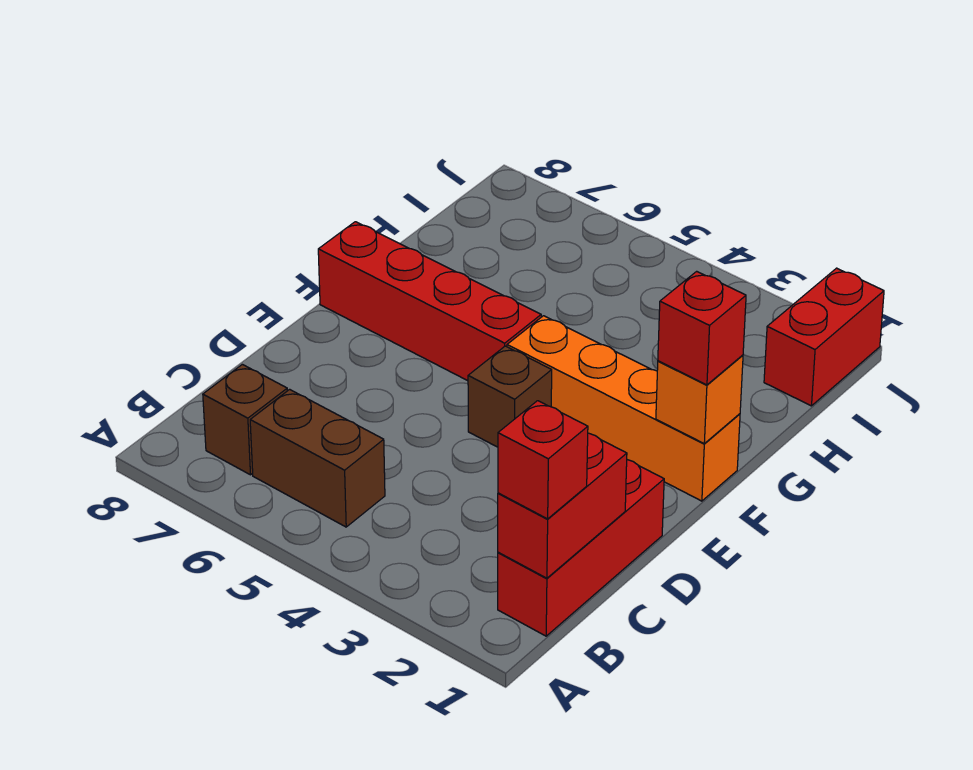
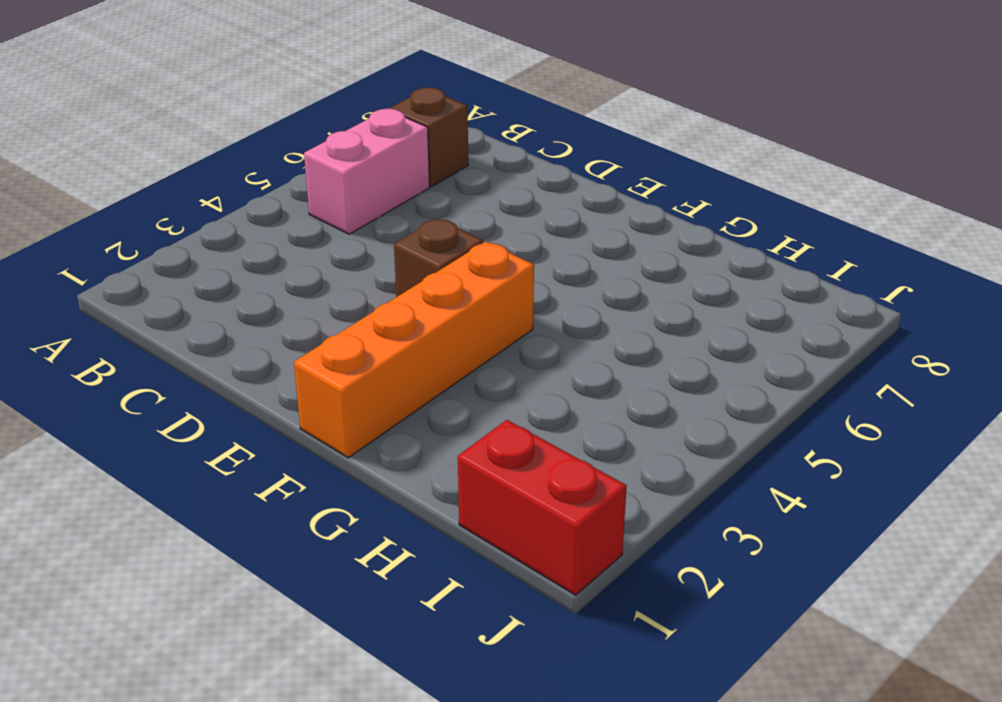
pink 1x2 brick [304,109,430,234] -> brown 1x2 brick [250,389,385,527]
none -> red 1x3 brick [498,460,664,636]
none -> red 1x4 brick [318,222,541,381]

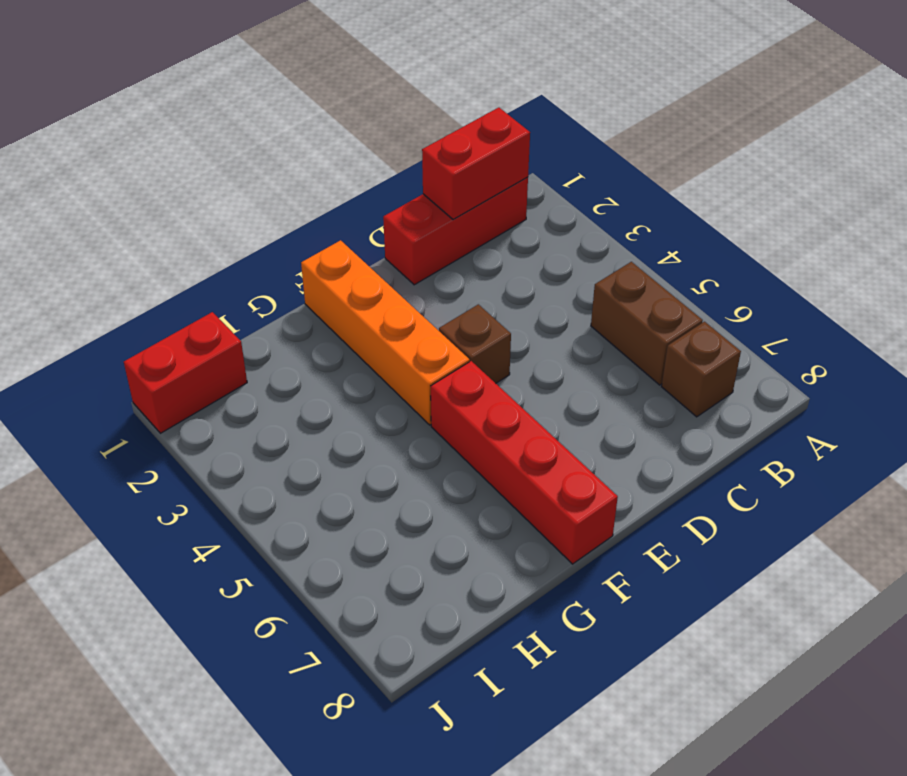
none -> orange 1x1 brick [656,355,743,443]
none -> red 1x1 brick [498,401,588,519]

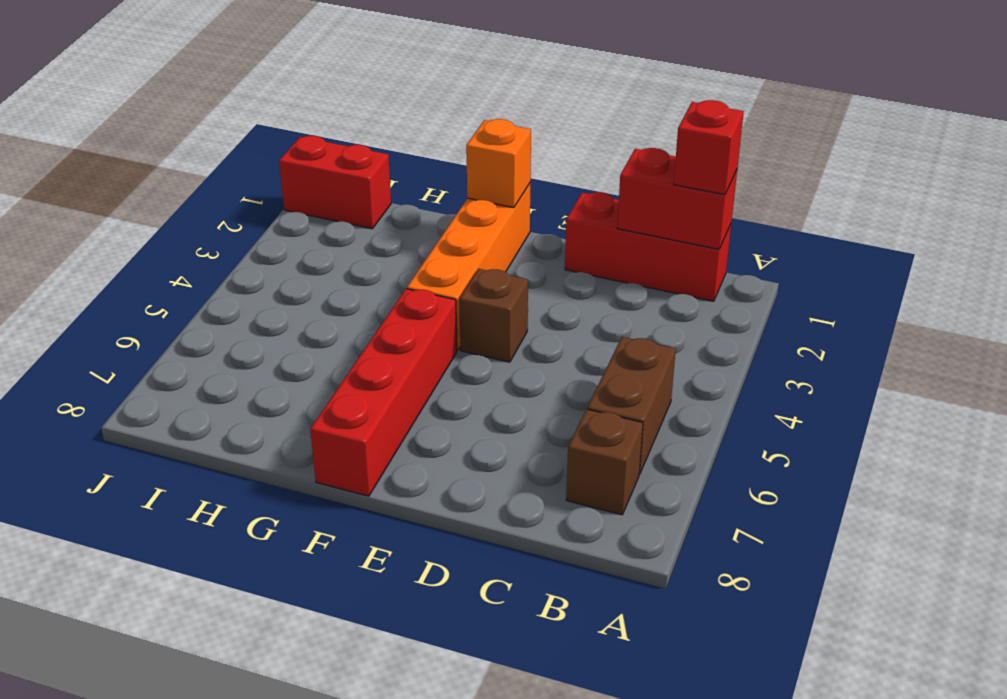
none -> red 1x1 brick [658,271,746,385]

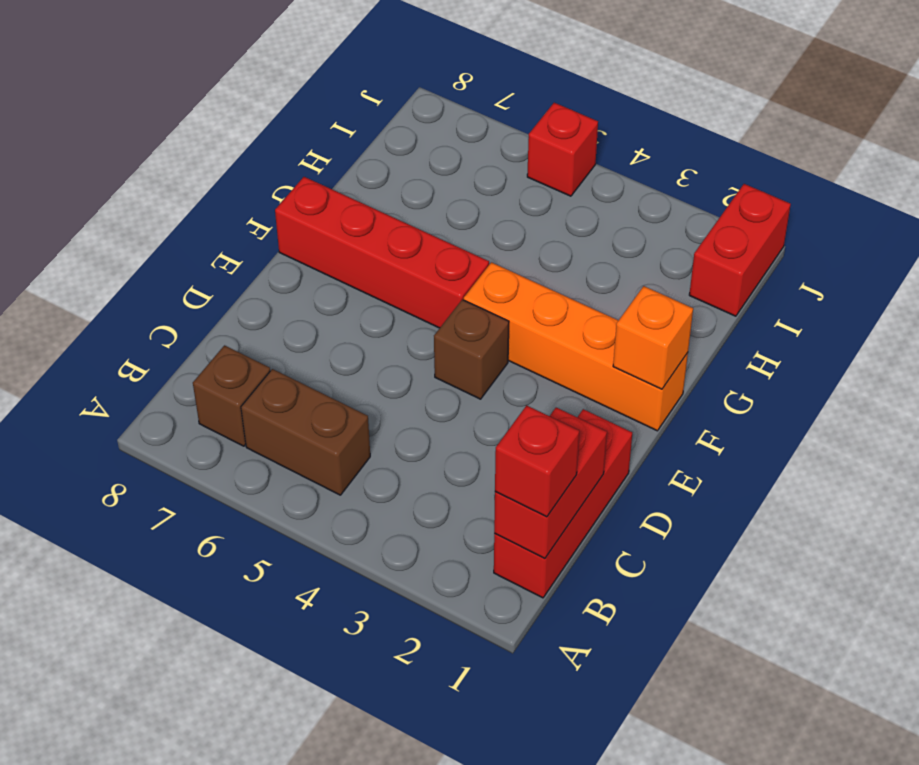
red 1x1 brick [527,103,598,196] -> red 1x1 brick moved to [658,271,746,385]

